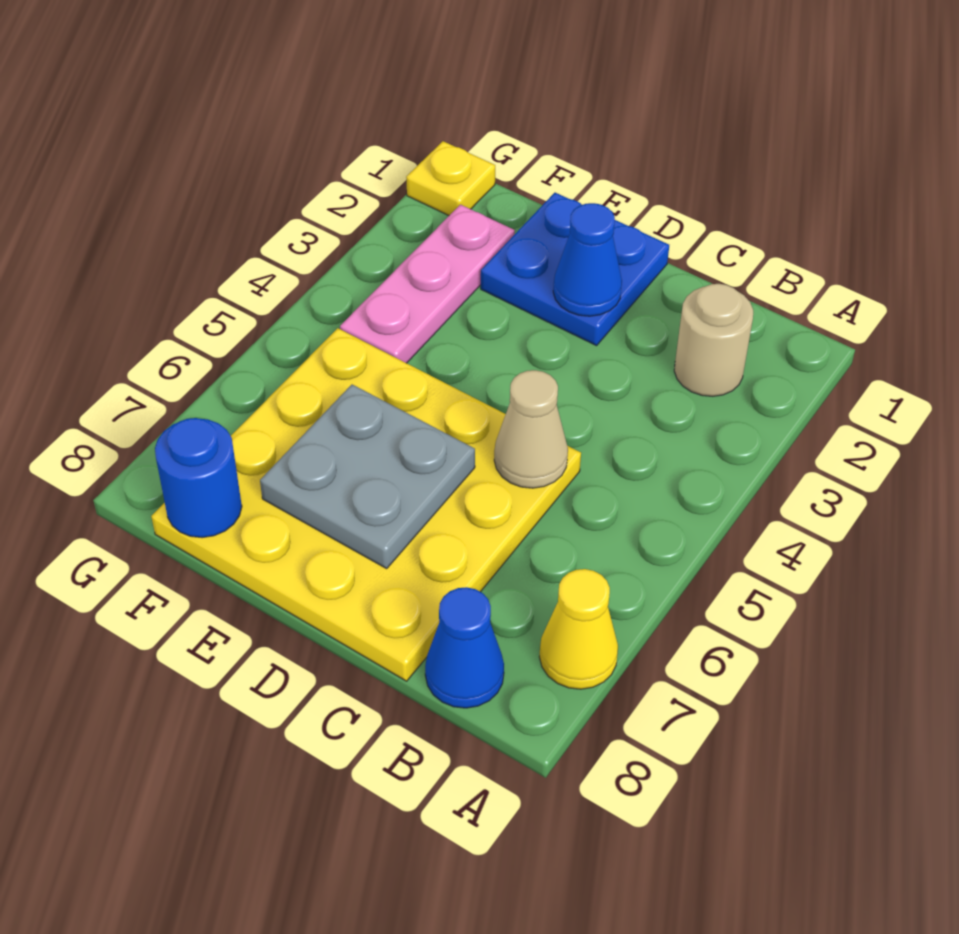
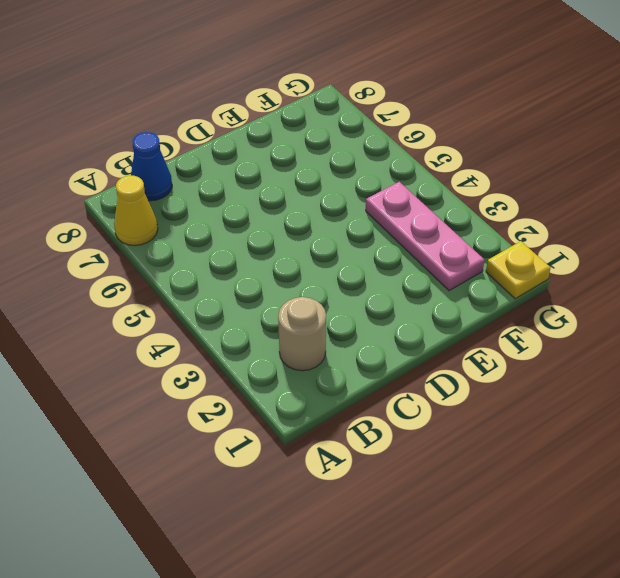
none -> yellow 4x4 plate [151,328,581,681]
none -> blue 2x2 plate [481,193,669,346]

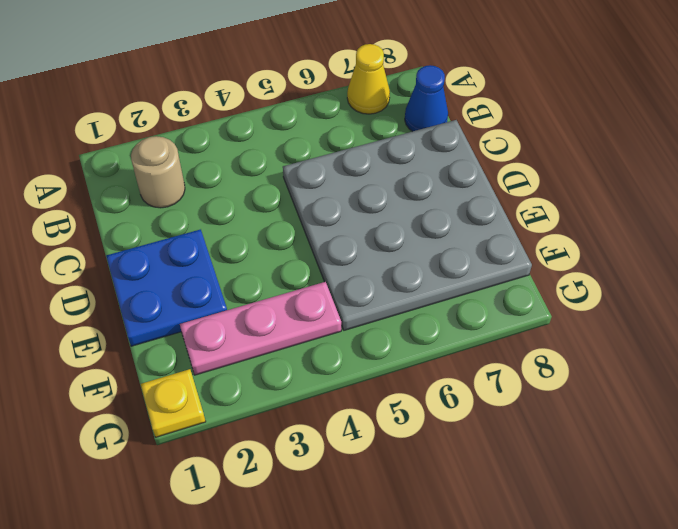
grey 4x4 plate [283,120,532,330] -> yellow 4x4 plate [151,328,581,681]
none -> tan 1x1 cone [494,370,568,488]
none -> blue 1x1 cone [553,203,622,316]

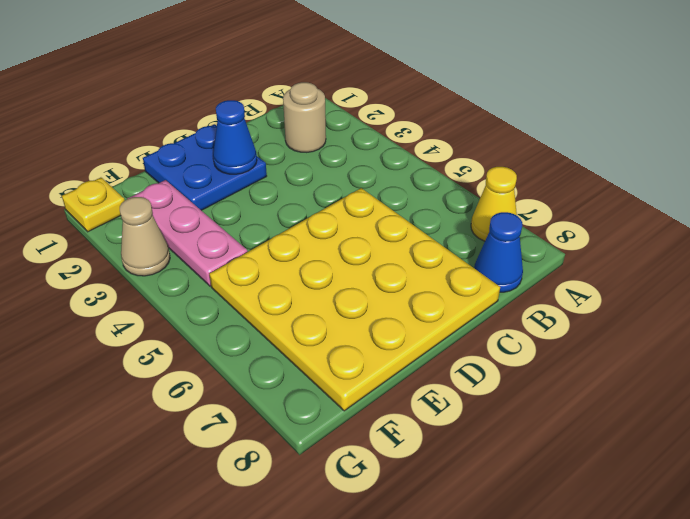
tan 1x1 cone [120,197,170,276] -> tan 1x1 cone moved to [494,370,568,488]
none -> grey 2x2 plate [260,385,475,569]
none -> blue 1x1 round brick [155,418,242,538]

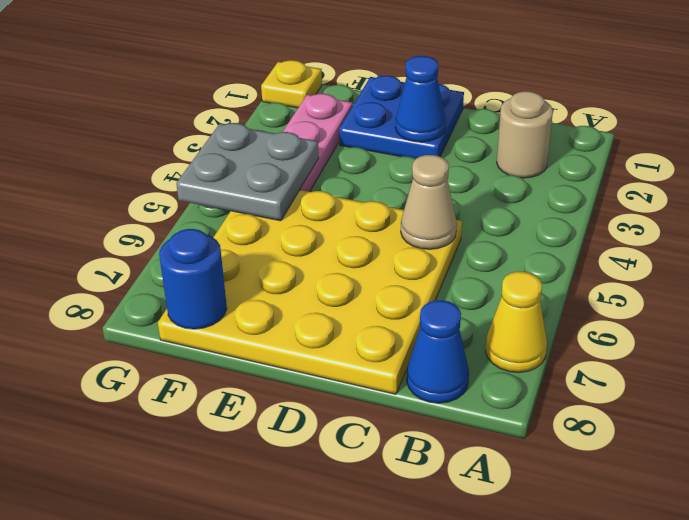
grey 2x2 plate [176,123,319,221] -> grey 2x2 plate moved to [260,385,475,569]

